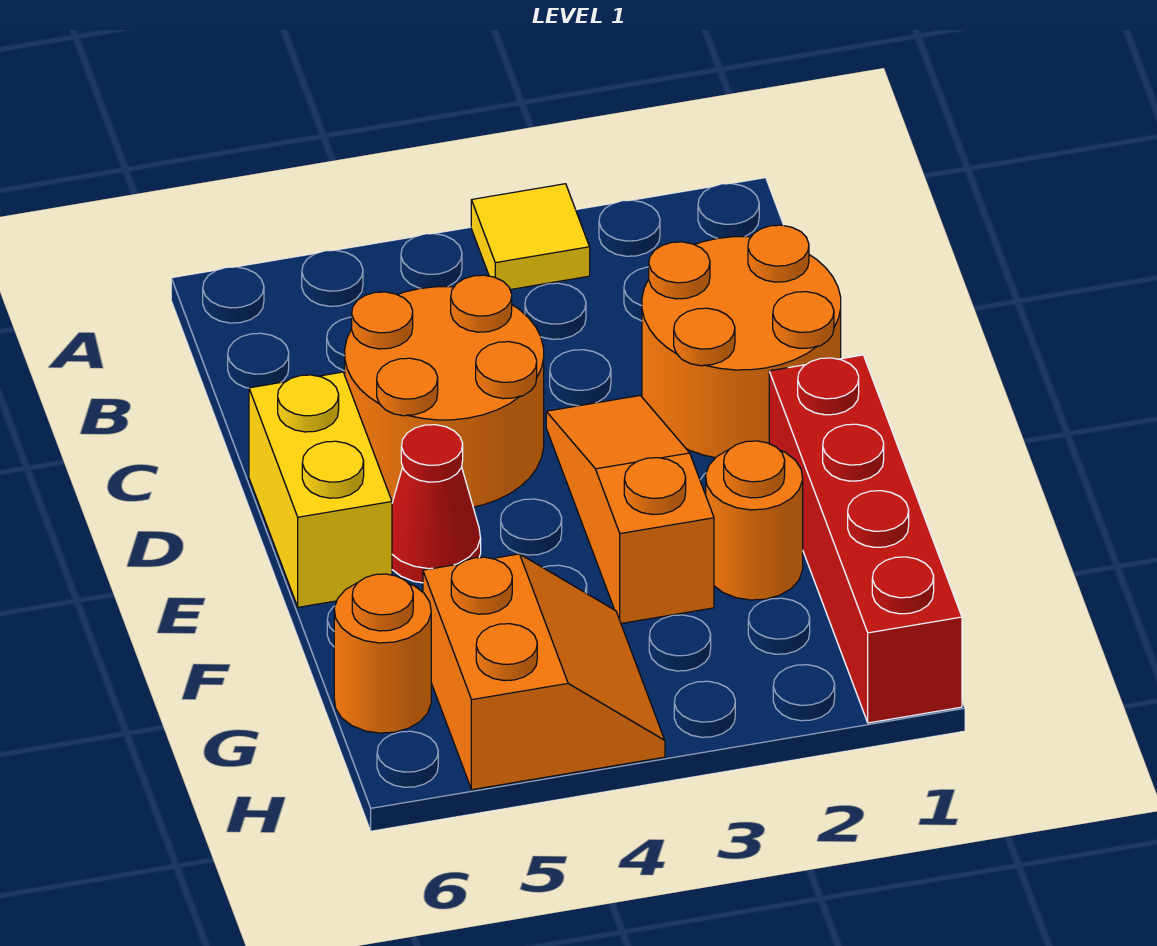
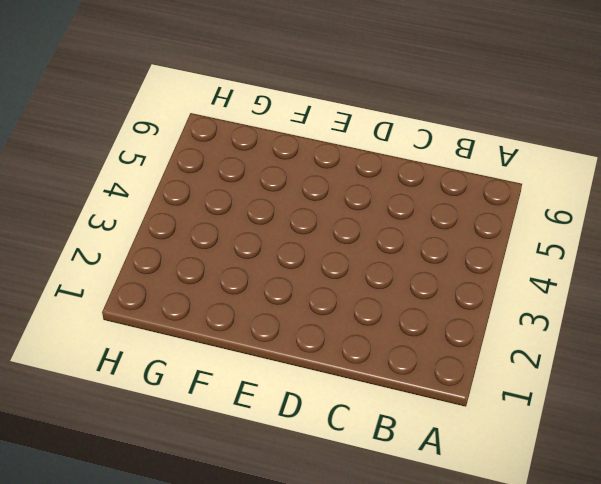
none -> yellow 1x1 tile [471,184,590,290]
none -> orange 2x2 round brick [642,225,841,458]

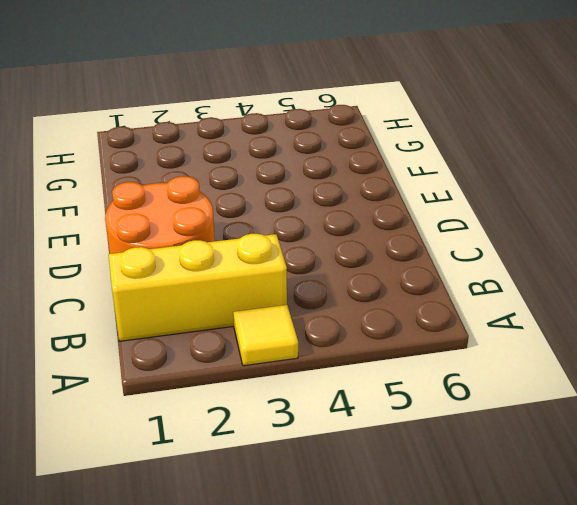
yellow 1x3 brick [109,234,287,341] -> none
none -> orange 2x2 round brick [345,275,544,507]
none -> orange 1x3 slope [546,395,714,623]

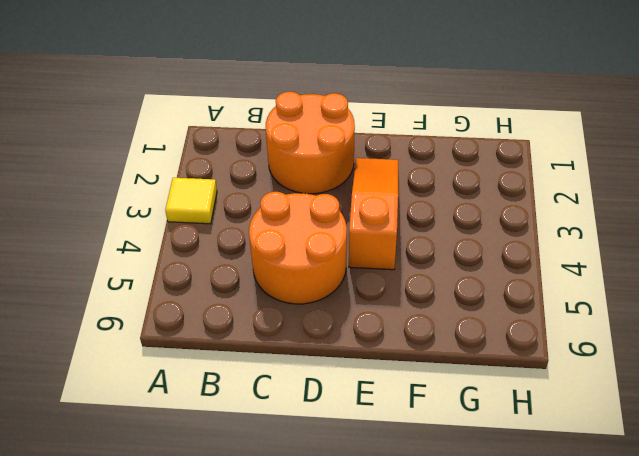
orange 1x3 slope [349,158,398,270] -> orange 1x3 slope turned to [546,395,714,623]
none -> yellow 1x2 brick [249,372,392,607]
none -> red 1x4 brick [769,355,962,723]

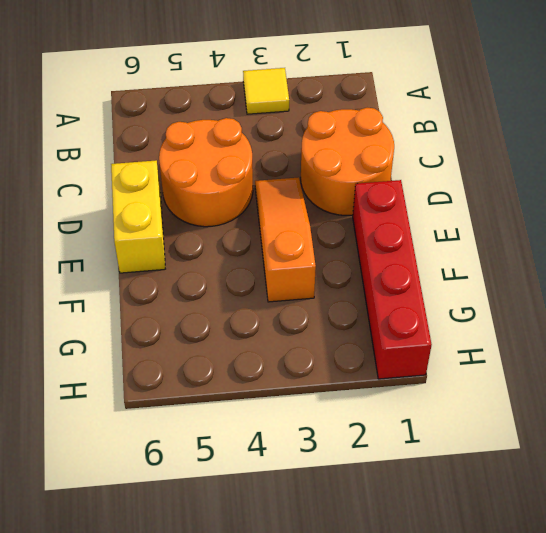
none -> red 1x1 cone [392,425,481,583]
none -> orange 1x1 round brick [706,441,803,600]

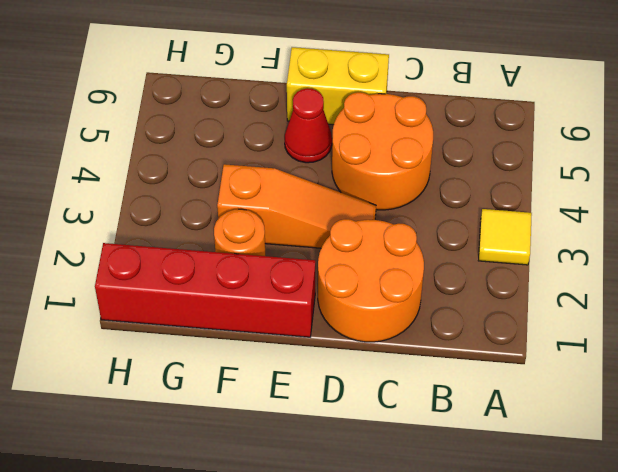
none -> orange 2x2 slope [423,554,665,790]
none -> orange 1x1 round brick [334,574,431,733]

